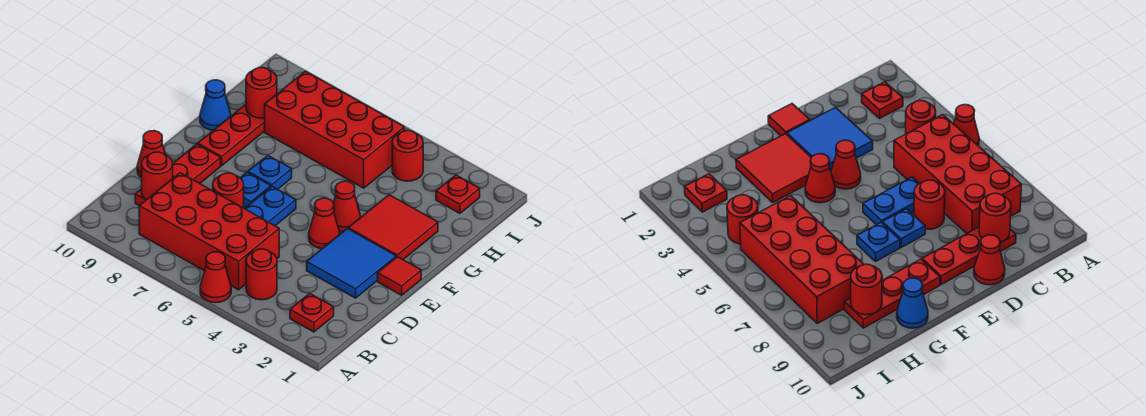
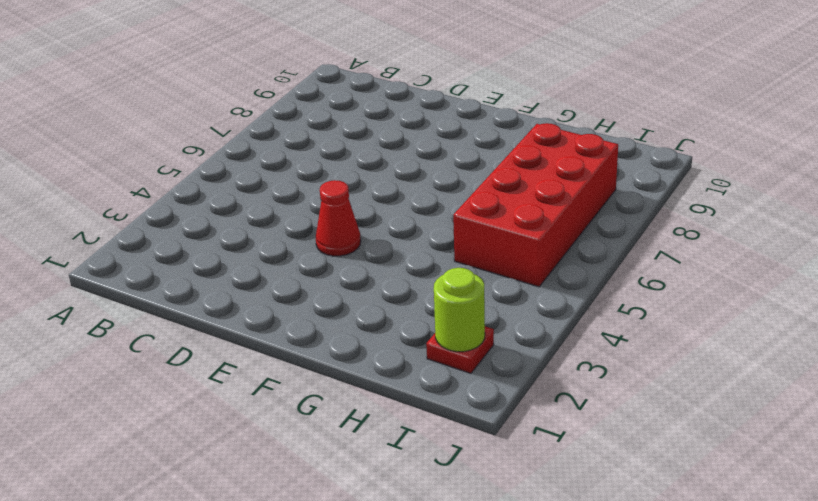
lime 1x1 round brick [434,268,485,352] -> none
none -> red 1x1 cone [200,252,231,303]
none -> red 1x1 plate [290,294,334,332]
none -> red 1x1 round brick [246,249,277,300]

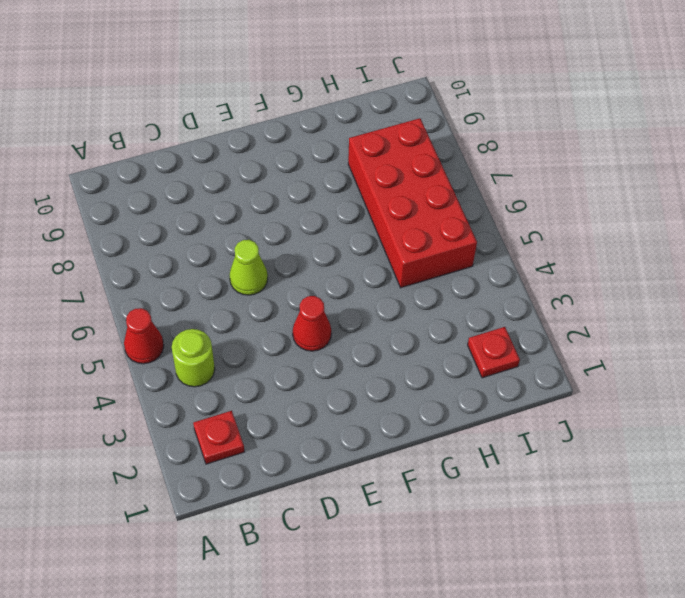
lime 1x1 round brick [172,329,215,387] -> red 1x1 round brick [246,249,277,300]
lime 1x1 cone [230,240,268,295] -> blue 1x2 plate [245,186,296,226]
none -> red 2x4 brick [139,173,279,290]
none -> red 1x3 plate [135,144,221,206]
none -> blue 2x2 tile [307,229,396,298]

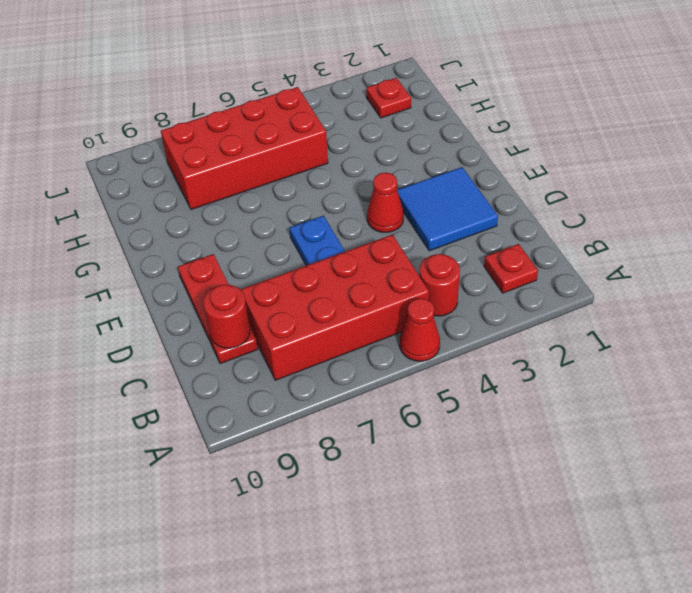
none -> red 1x1 round brick [213,173,244,208]
none -> red 1x1 cone [137,131,165,178]
none -> red 1x1 tile [378,257,421,295]

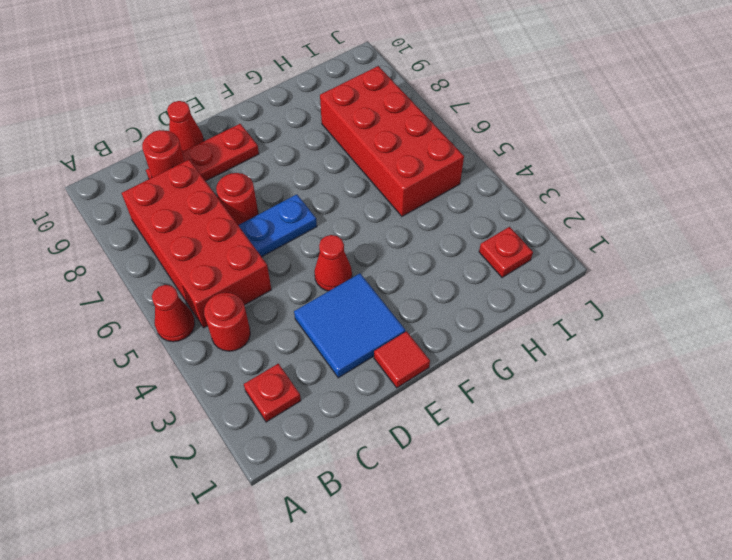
none -> blue 1x1 plate [240,172,271,208]
none -> red 2x2 tile [348,195,438,259]
none -> red 1x1 cone [333,181,361,232]

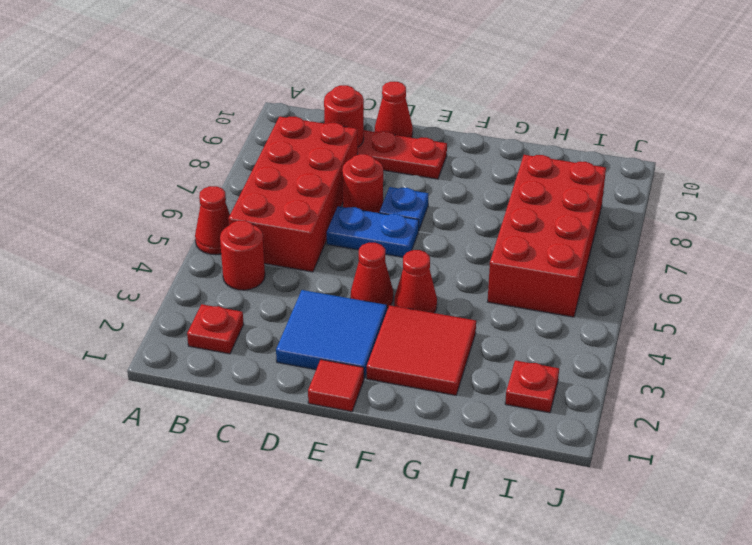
none -> blue 1x1 plate [248,156,292,189]
none -> red 1x3 plate [198,105,265,166]
none -> blue 1x1 cone [200,80,231,130]

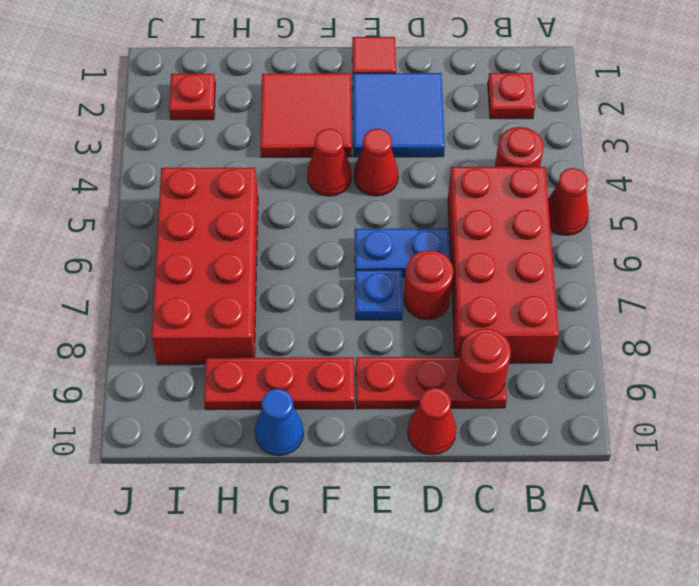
none -> blue 1x1 plate [248,156,292,189]
none -> red 1x1 round brick [392,131,423,181]
none -> red 1x1 round brick [246,68,277,118]

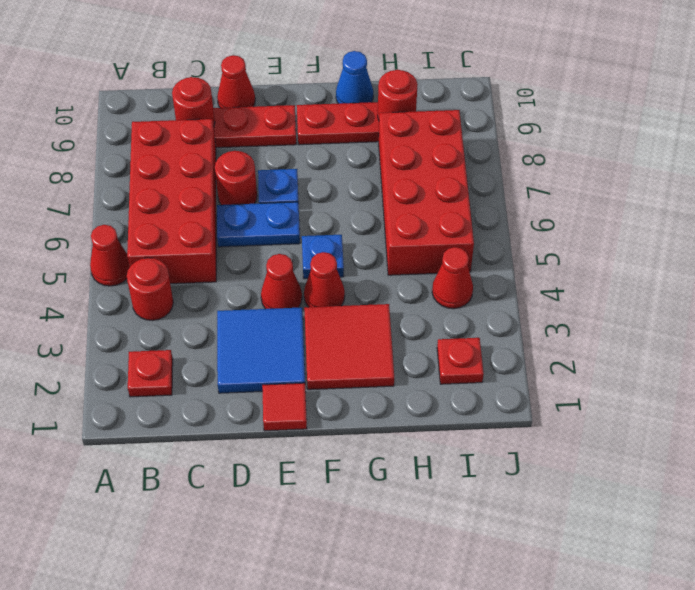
blue 1x1 plate [302,235,344,279] -> blue 1x1 plate moved to [248,156,292,189]
red 1x1 cone [432,247,473,309] -> red 1x1 round brick [392,131,423,181]

